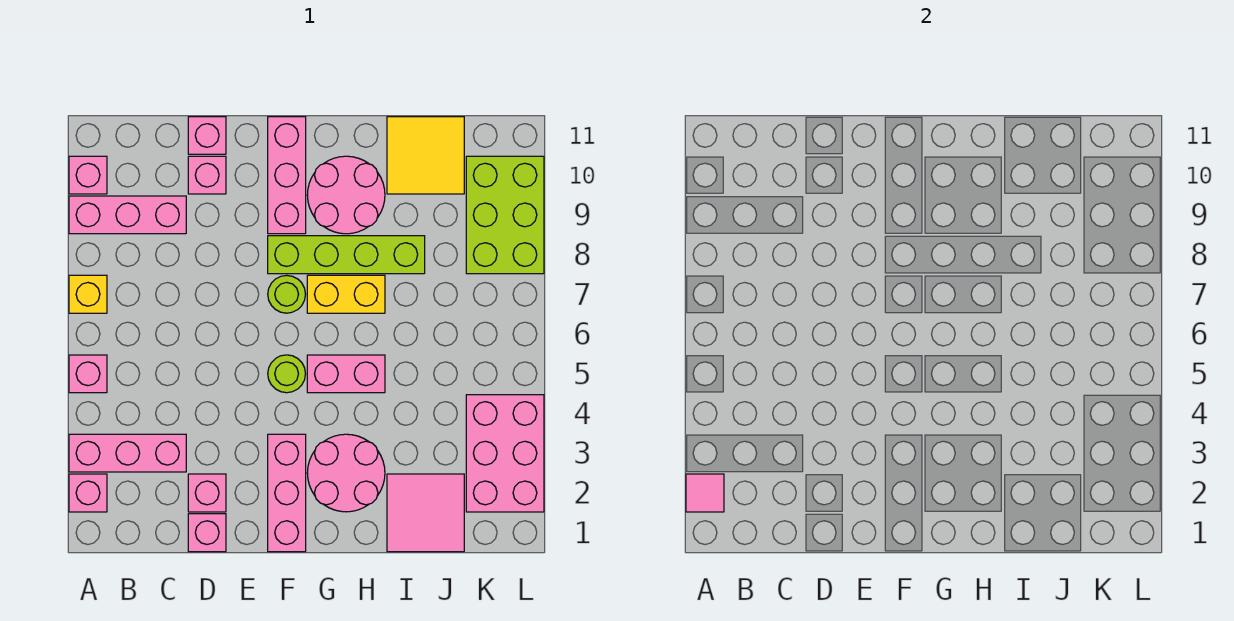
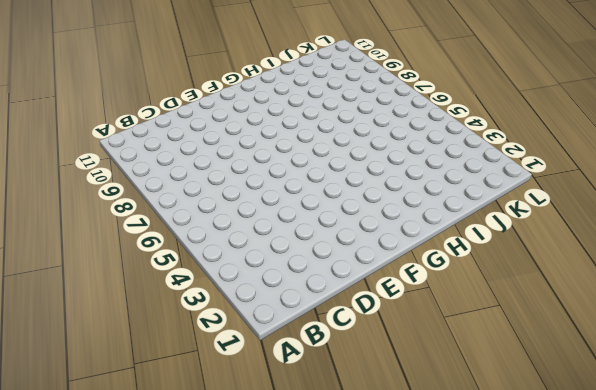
none -> pink 1x1 brick [69,474,107,512]
none -> pink 1x3 brick [69,434,186,472]
none -> pink 1x1 brick [69,355,107,393]

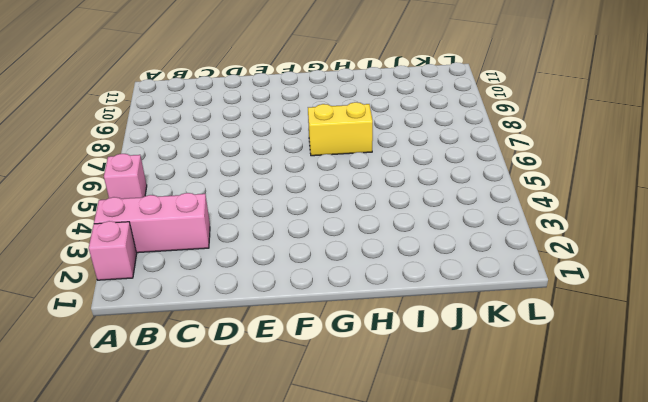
none -> yellow 1x1 brick [69,275,107,313]
none -> pink 1x3 brick [69,196,186,234]
none -> pink 1x1 brick [69,156,107,194]

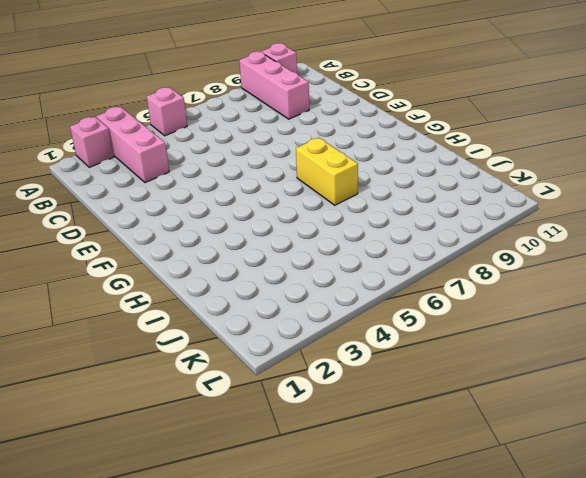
none -> yellow 1x1 brick [69,275,107,313]
none -> pink 1x1 brick [188,514,226,552]
none -> pink 1x1 brick [188,474,226,512]

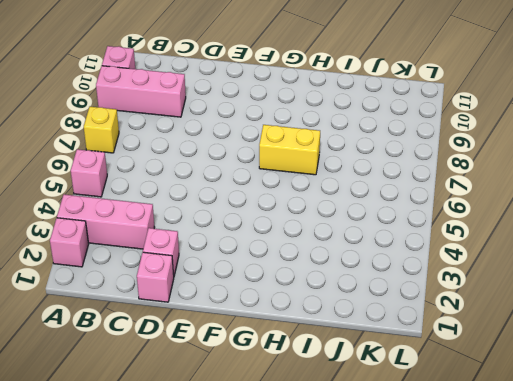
none -> pink 1x1 brick [188,156,226,194]
none -> pink 1x1 brick [188,117,226,154]
none -> pink 1x3 brick [268,434,306,552]

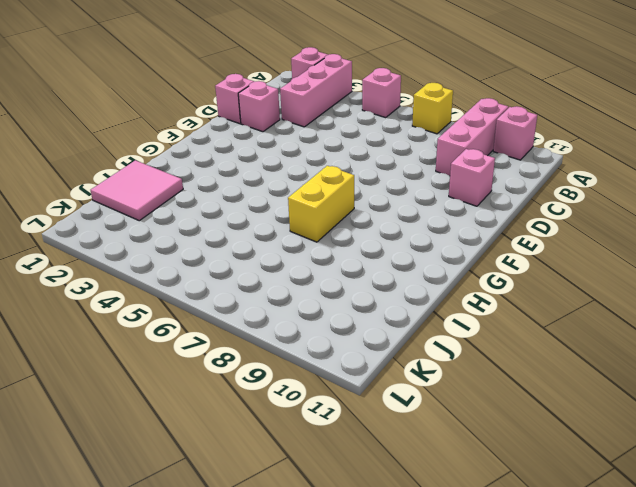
none -> pink 1x1 brick [188,117,226,154]
none -> pink 1x3 brick [268,434,306,552]
none -> lime 1x1 round brick [268,355,305,393]

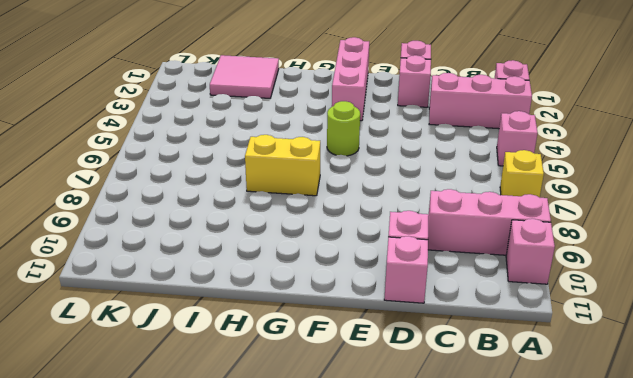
none -> lime 1x1 round brick [268,275,306,313]
none -> lime 1x4 brick [268,236,425,274]
none -> pink 1x3 brick [268,117,306,234]

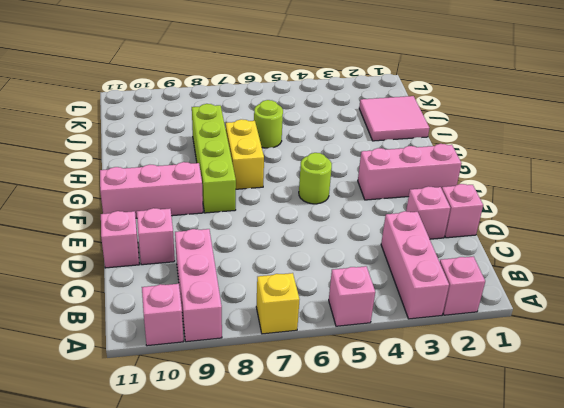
lime 1x1 round brick [254,100,283,148] -> lime 1x1 round brick moved to [268,275,306,313]
none -> pink 2x2 round brick [307,434,385,512]
none -> pink 1x2 brick [307,355,385,393]
none -> pink 2x2 round brick [307,156,385,234]

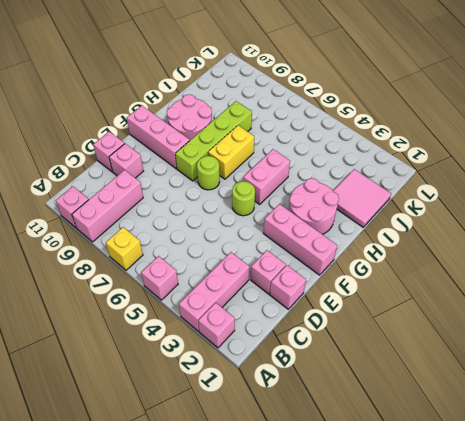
none -> yellow 2x2 tile [387,117,464,194]
none -> pink 2x3 brick [466,395,544,512]
none -> lime 2x3 brick [466,156,544,274]

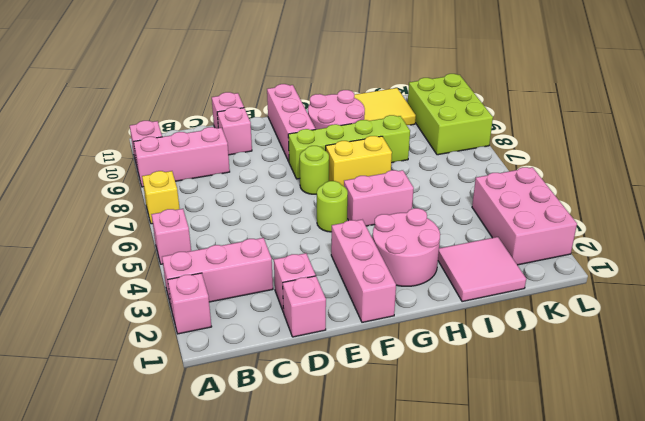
none -> pink 1x1 tile [686,474,724,512]

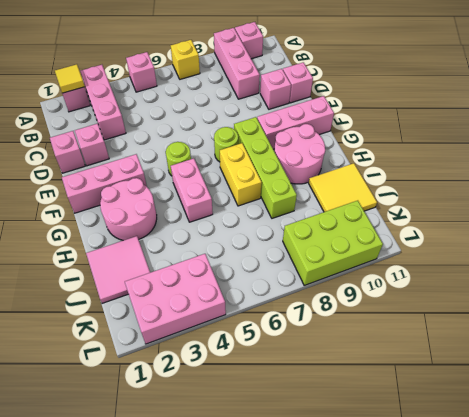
yellow 1x1 tile [55,64,85,93] -> pink 1x1 tile [686,474,724,512]

